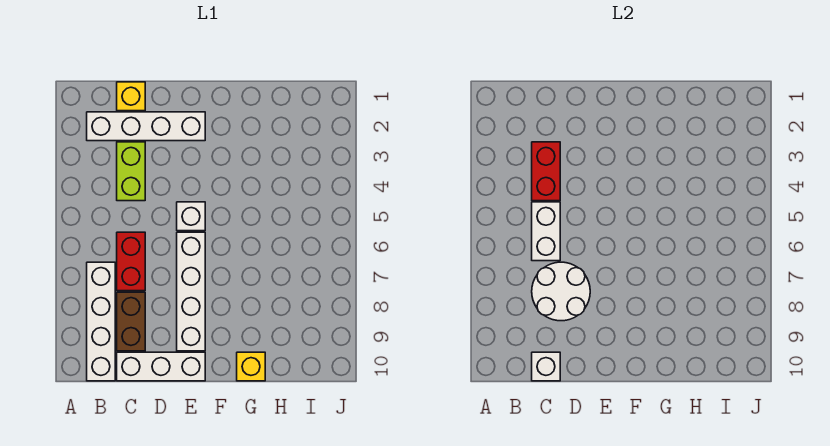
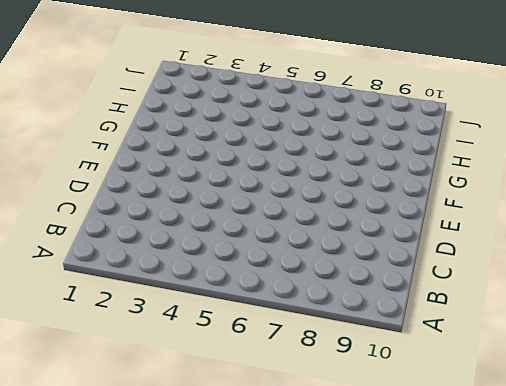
none -> white 1x4 brick [87,112,205,141]
none -> white 1x4 brick [87,262,115,381]
none -> yellow 1x1 brick [117,82,145,111]

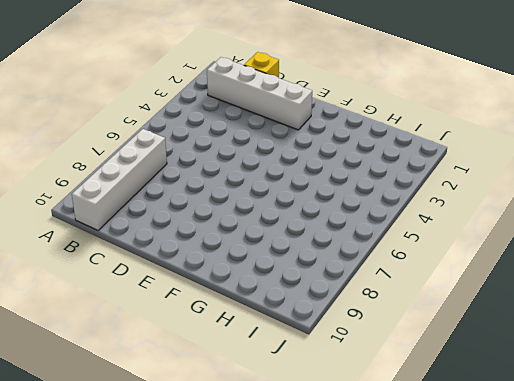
none -> lime 1x2 brick [117,142,145,201]
none -> red 1x2 brick [117,232,145,291]
none -> brown 1x2 brick [117,292,145,351]

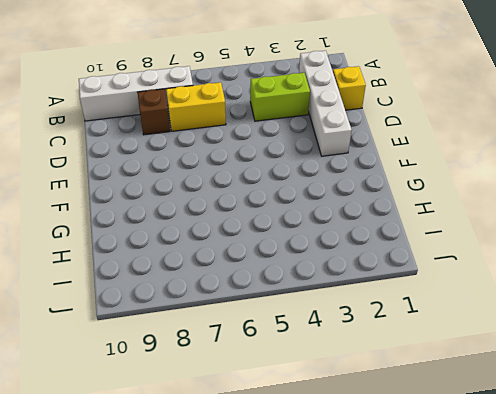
yellow 1x2 brick [166,82,226,131] -> red 1x2 brick [117,232,145,291]
brown 1x1 brick [138,89,170,135] -> brown 1x2 brick [117,292,145,351]
none -> white 1x3 brick [117,352,205,381]
none -> white 1x1 brick [177,202,205,231]
none -> white 1x4 brick [177,232,205,351]

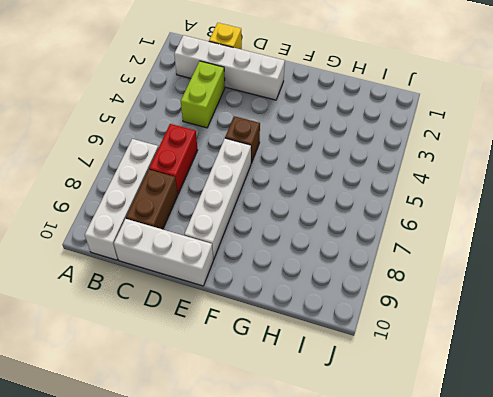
brown 1x1 brick [225,116,260,163] -> white 1x1 brick [177,202,205,231]
none -> yellow 1x1 brick [237,352,265,381]
none -> red 1x2 brick [532,142,560,201]
none -> white 1x2 brick [532,202,560,261]

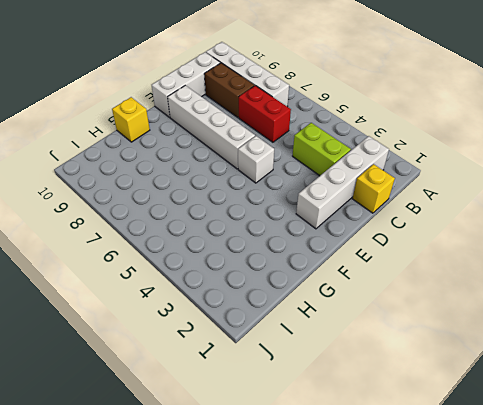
none -> red 1x2 brick [532,142,560,201]
none -> white 1x2 brick [532,202,560,261]
none -> white 2x2 round brick [532,262,590,321]

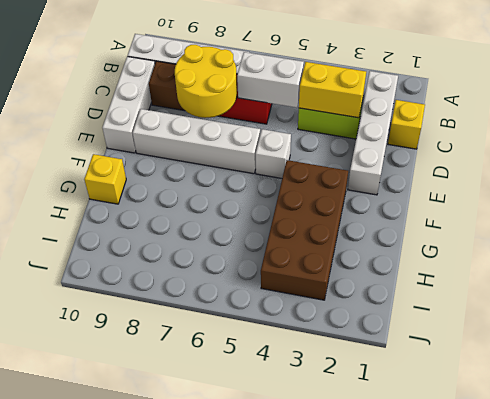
yellow 1x2 brick [299,62,366,118] -> red 1x2 brick [532,142,560,201]
yellow 2x2 round brick [175,45,237,118] -> white 2x2 round brick [532,262,590,321]
brown 2x4 brick [261,160,348,300] -> none
none -> white 1x1 brick [532,352,560,381]

